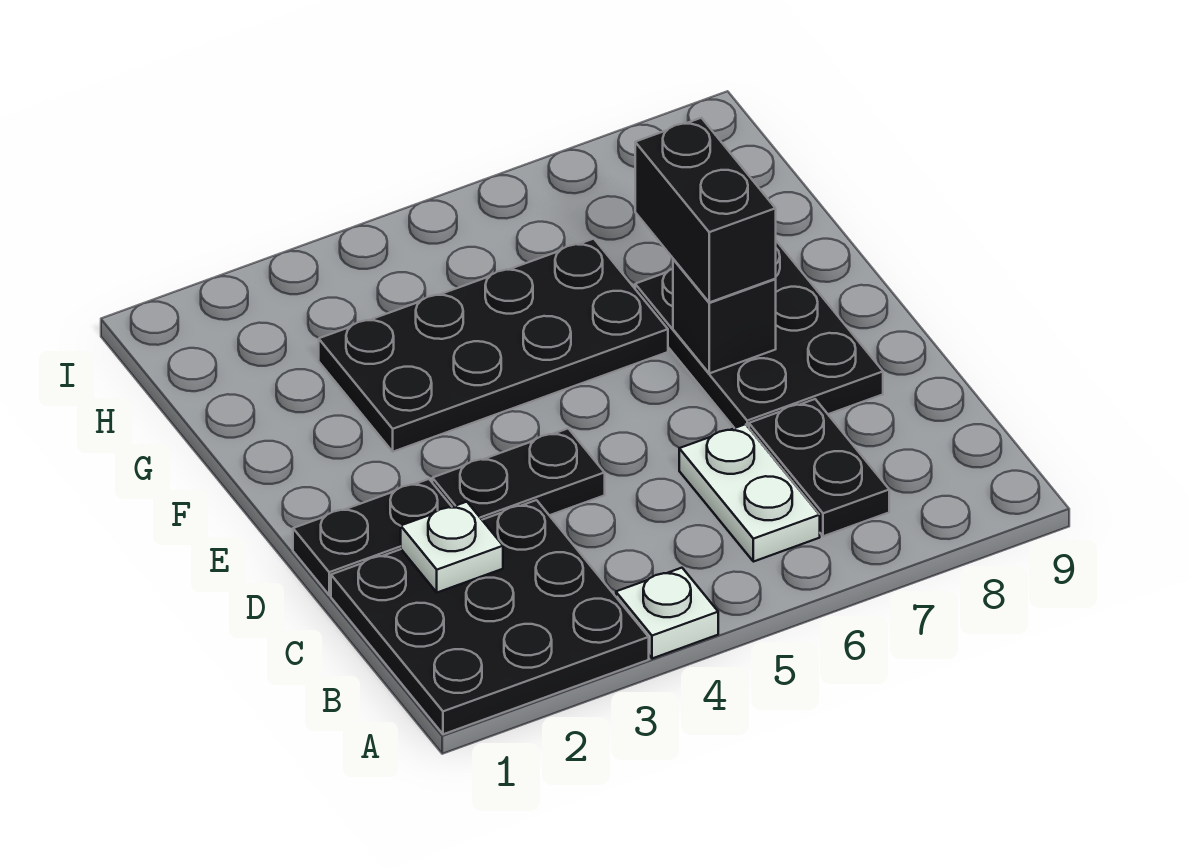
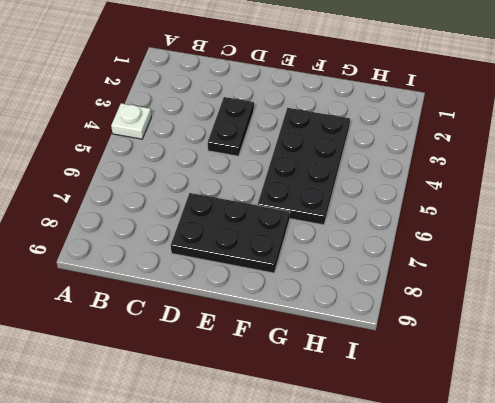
none -> black 3x3 plate [331,500,649,734]
none -> white 1x2 plate [679,424,820,562]

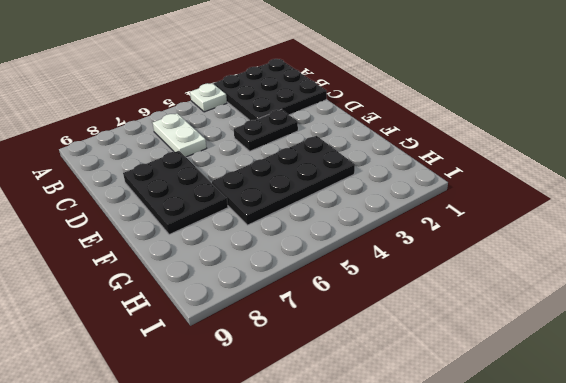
none -> black 1x2 plate [749,399,889,536]
none -> black 1x2 plate [293,479,452,595]

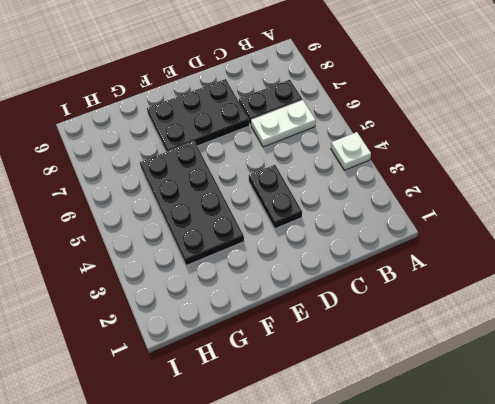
none -> black 3x3 plate [331,500,649,734]
none -> black 1x2 plate [293,479,452,595]

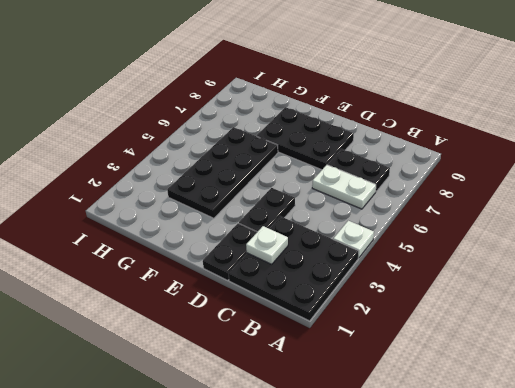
none -> black 1x1 brick [673,259,776,373]
none -> black 1x2 brick [635,118,776,302]

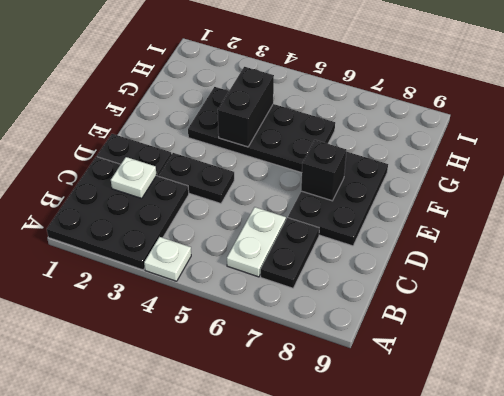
black 1x2 brick [218,67,274,147] -> black 1x2 brick moved to [635,118,776,302]

